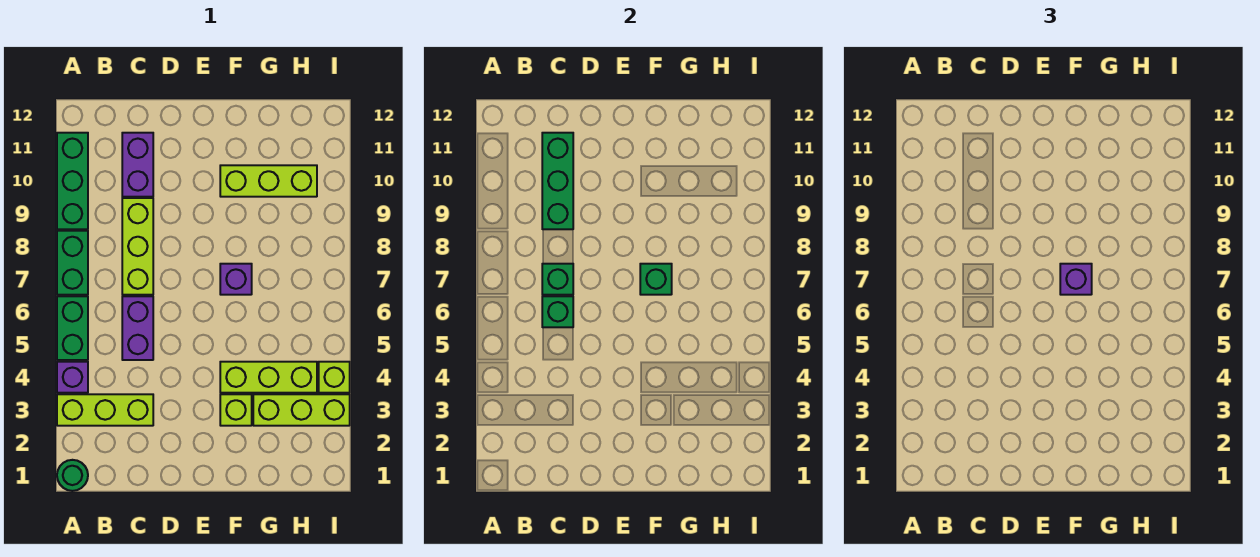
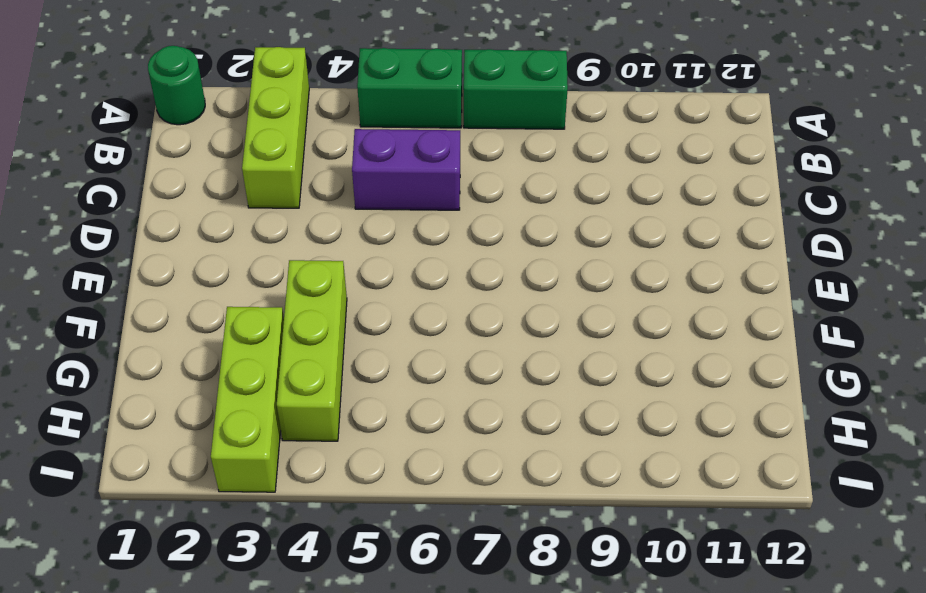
none -> purple 1x1 brick [57,362,88,393]
none -> green 1x3 brick [57,133,88,229]
none -> lime 1x3 brick [122,198,153,295]

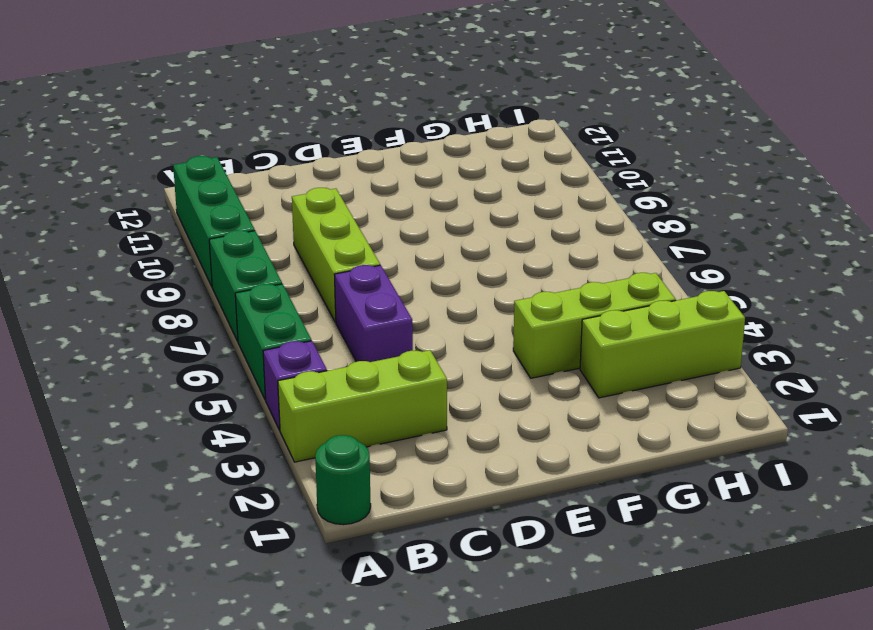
none -> purple 1x2 brick [122,133,153,197]
none -> lime 1x1 brick [220,394,252,426]
none -> purple 1x1 brick [220,264,252,295]

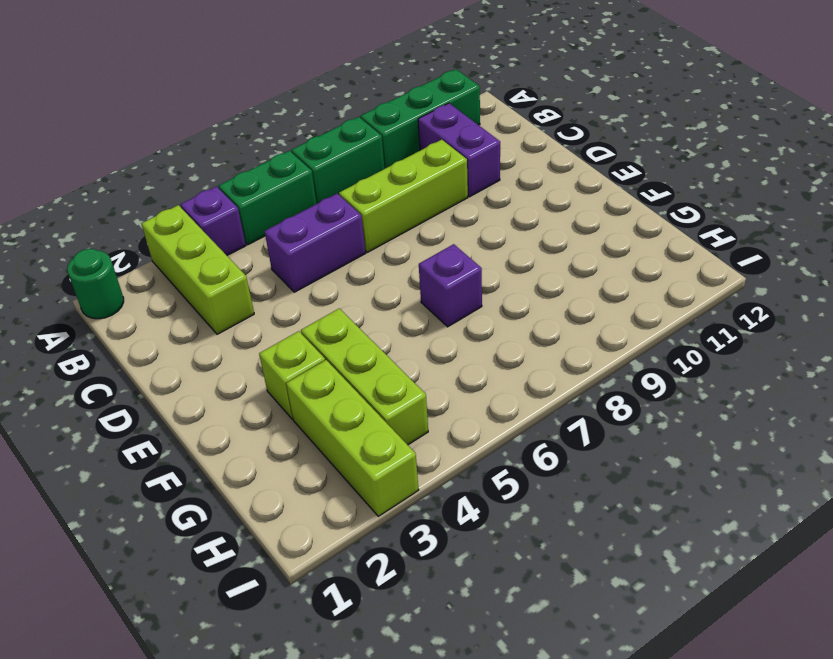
purple 1x2 brick [418,103,500,197] -> purple 1x2 brick turned to [122,133,153,197]
none -> lime 1x3 brick [220,165,317,197]
none -> lime 1x1 brick [319,362,350,393]
none -> green 1x1 brick [542,296,573,327]

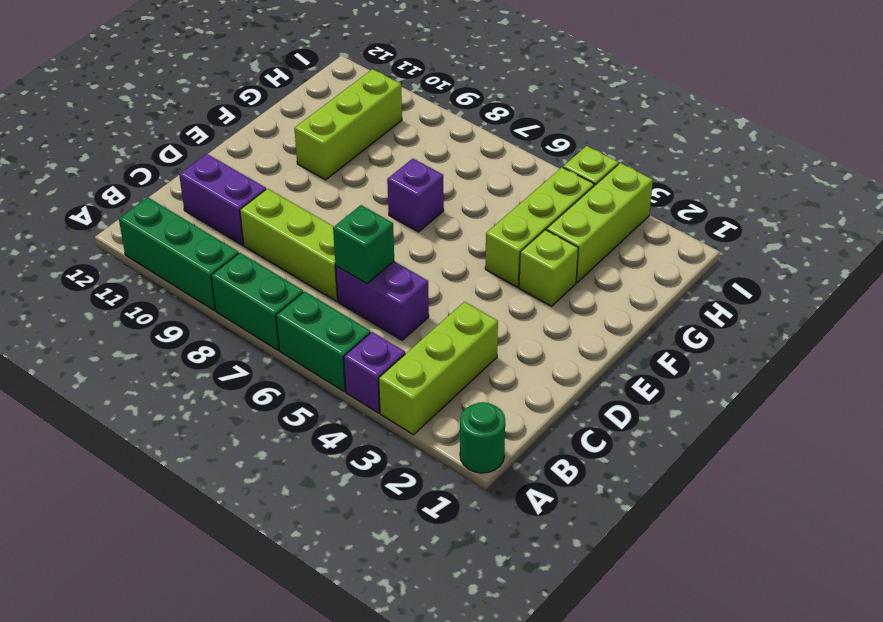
none -> green 1x1 brick [542,264,573,295]
none -> green 1x3 brick [542,133,573,229]
none -> green 1x1 brick [640,264,672,295]

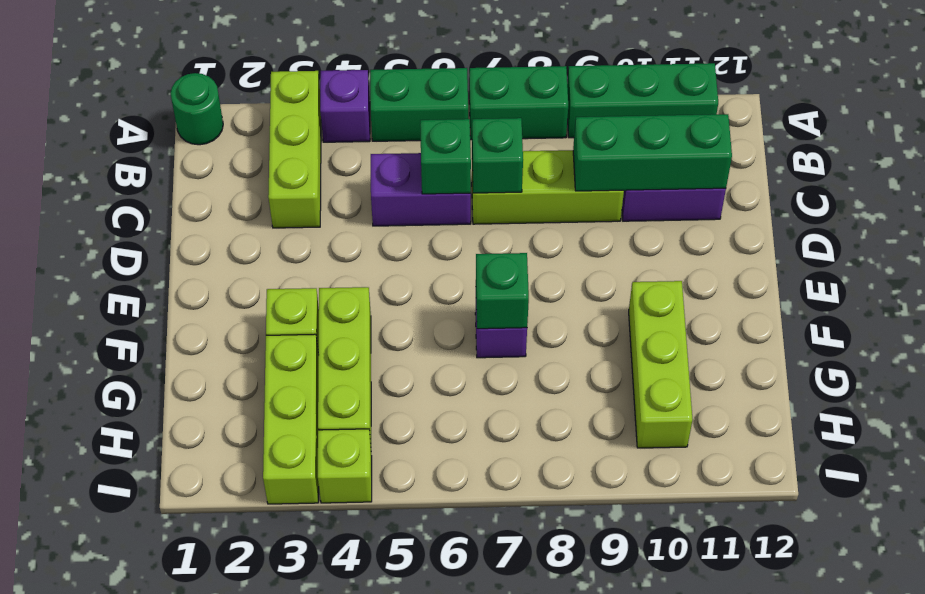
none -> purple 1x1 brick [1060,264,1092,295]

